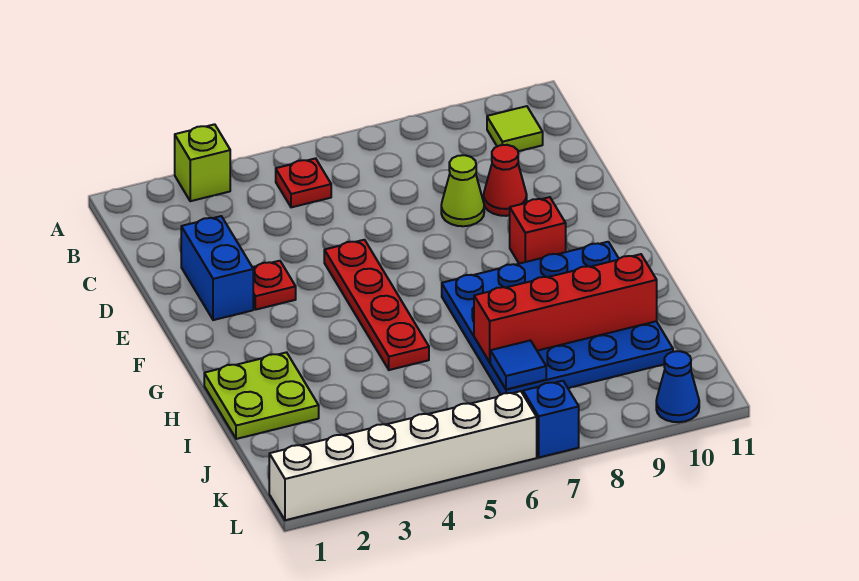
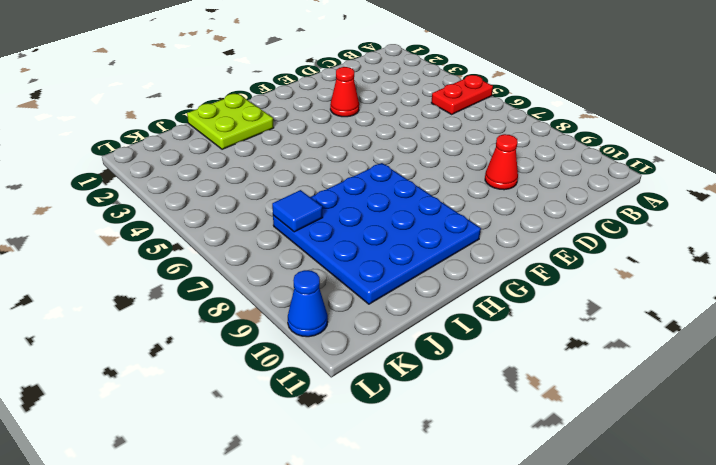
red 1x2 plate [431,75,493,114] -> red 1x1 plate [276,158,331,207]
red 1x1 cone [330,67,359,117] -> red 1x1 plate [253,261,296,310]
none -> lime 1x1 brick [175,124,230,201]
none -> lime 1x1 tile [487,106,543,151]
none -> blue 1x2 brick [181,216,253,320]

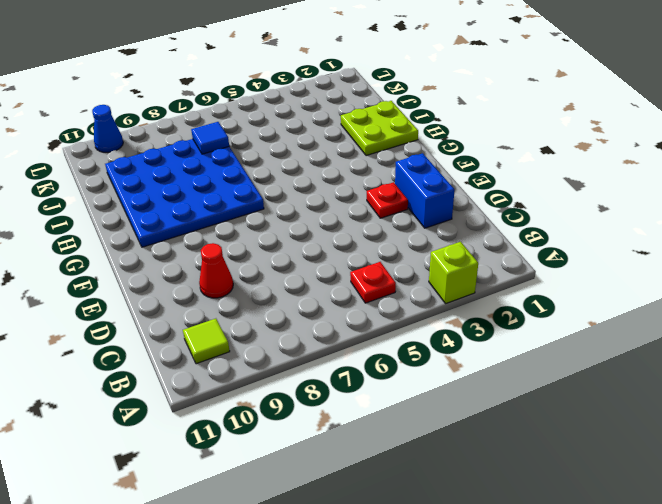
none -> lime 1x1 cone [441,155,484,226]
none -> red 1x4 plate [324,240,429,370]
none -> red 1x1 brick [510,197,566,264]

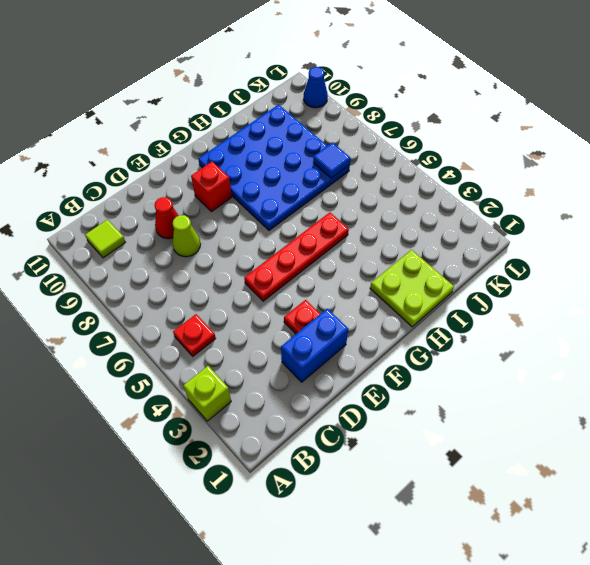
none -> white 1x6 brick [269,391,537,520]
none -> blue 1x1 brick [523,381,579,457]
none -> red 1x4 brick [474,254,657,362]

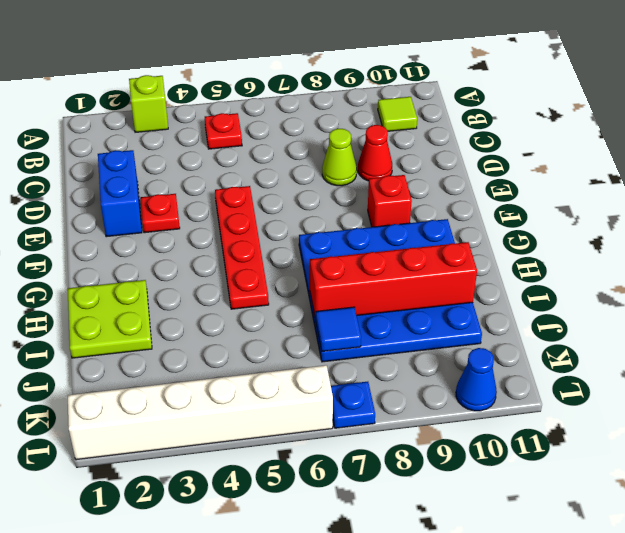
blue 1x1 plate [331,382,375,428] -> blue 1x1 brick [523,381,579,457]

